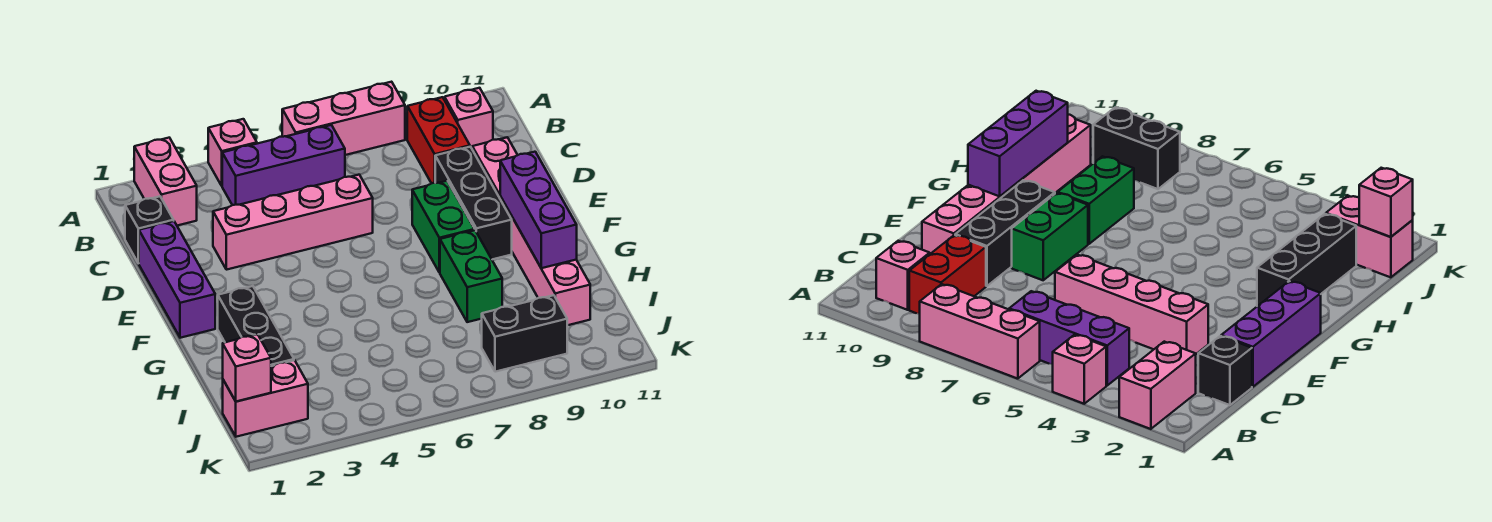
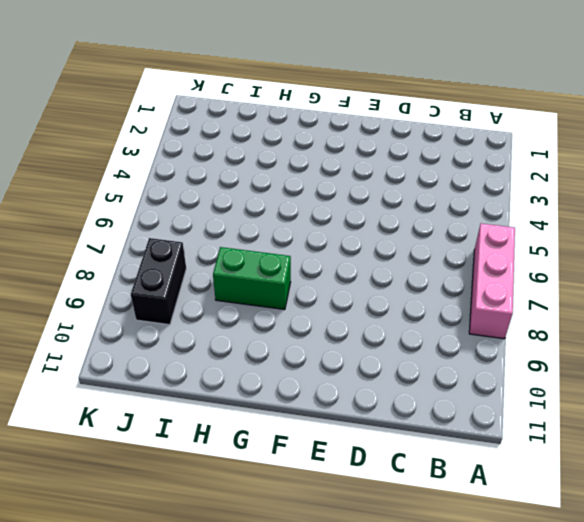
none -> pink 1x2 brick [134,138,197,226]
none -> pink 1x1 brick [208,119,257,186]
none -> purple 1x3 brick [222,125,345,205]

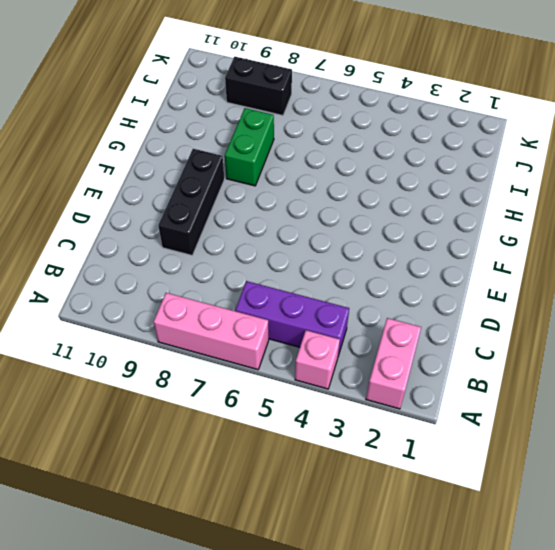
none -> red 1x2 brick [407,97,470,183]
none -> pink 1x1 brick [445,88,493,148]
none -> black 1x1 brick [125,196,174,263]

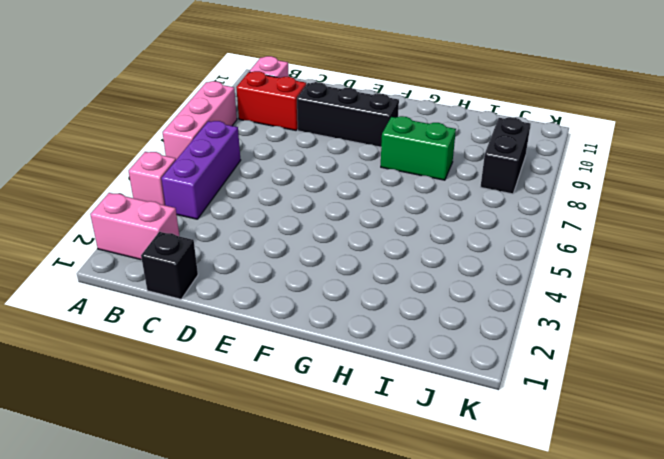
none -> purple 1x3 brick [139,221,215,338]
none -> pink 1x4 brick [213,175,373,270]
none -> pink 1x6 brick [472,137,590,325]

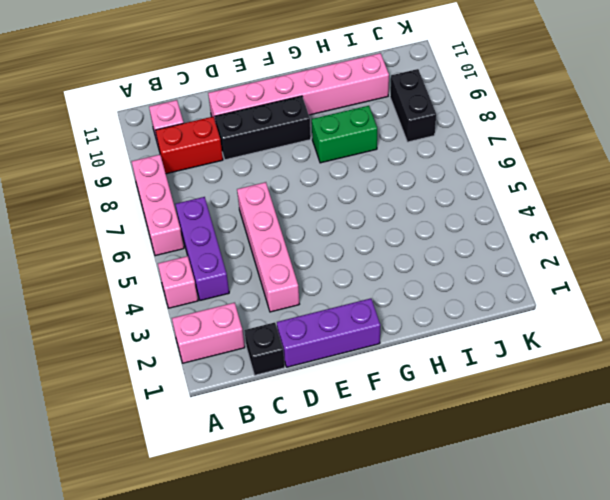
none -> green 1x2 brick [412,181,475,273]
none -> black 1x3 brick [218,286,294,366]
none -> pink 1x2 brick [223,360,308,437]

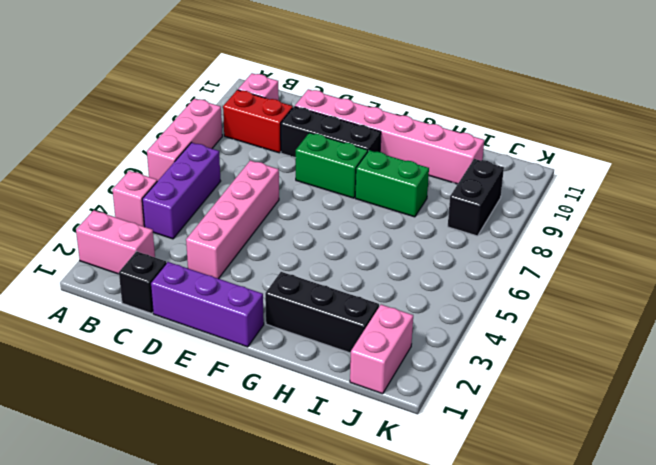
none -> purple 1x3 brick [500,152,577,268]
none -> pink 1x1 brick [223,334,271,402]

